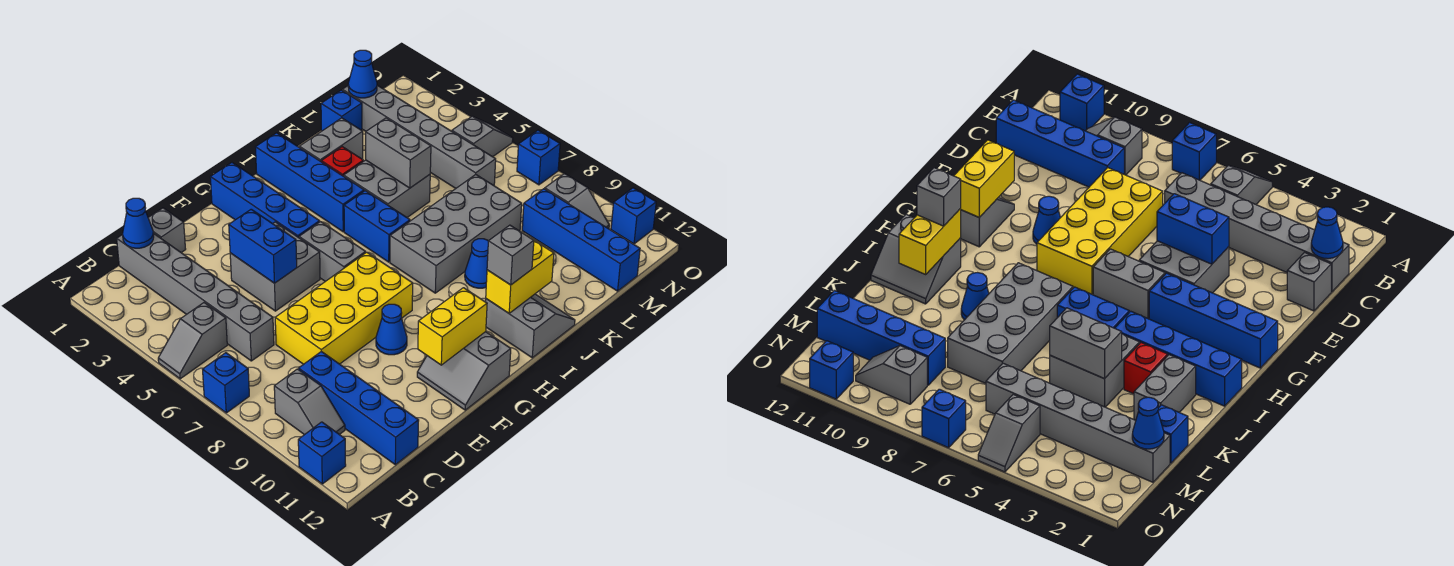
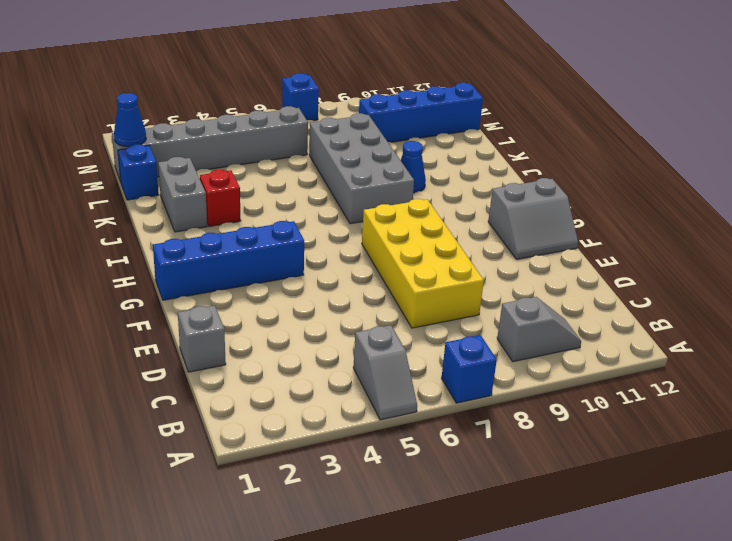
none -> blue 1x1 brick [298,422,346,484]
none -> grey 1x6 brick [117,233,274,361]
none -> blue 1x4 brick [299,351,419,465]
none -> grey 2x2 brick [230,222,320,311]

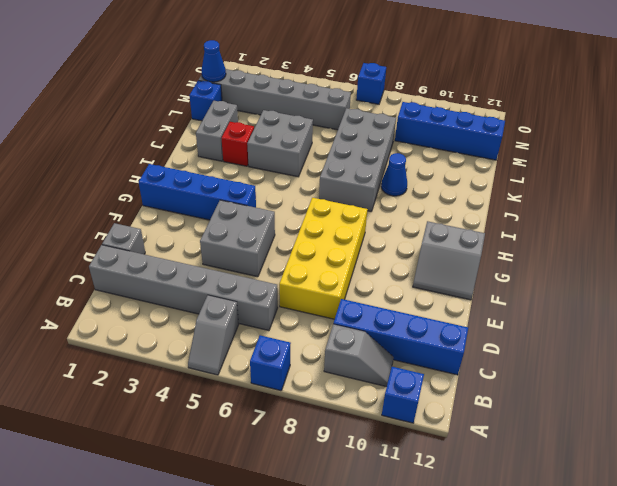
none -> blue 1x1 cone [376,304,407,355]
none -> grey 1x2 brick [299,222,366,281]
none -> blue 1x4 brick [256,133,364,232]
none -> blue 1x2 brick [344,191,410,262]

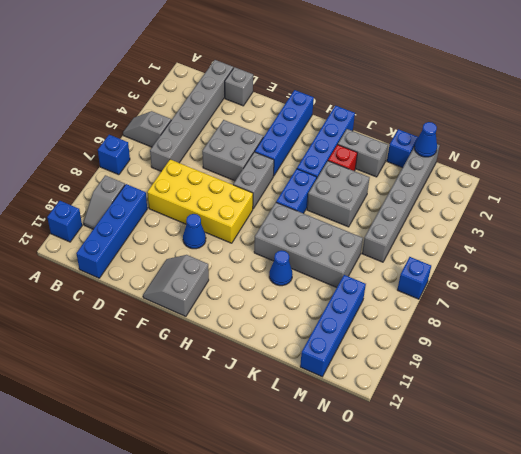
none -> grey 2x2 slope [486,294,575,358]
none -> grey 1x2 slope [452,116,513,157]
none -> grey 1x2 slope [545,174,609,229]
none -> blue 1x1 brick [611,188,656,244]

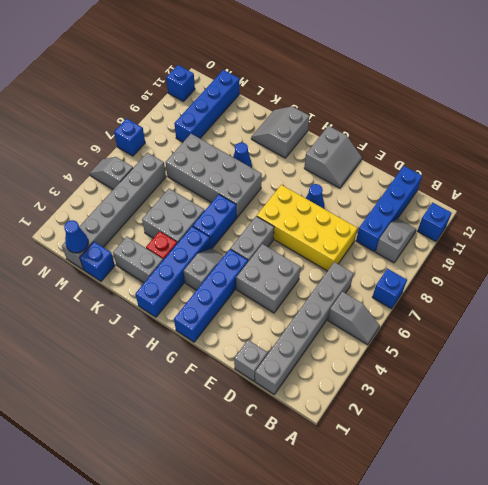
grey 1x2 slope [184,249,224,290] -> grey 1x2 slope moved to [545,174,609,229]
none -> blue 1x1 cone [123,198,154,248]
none -> blue 1x2 brick [229,209,297,283]
none -> yellow 1x2 brick [418,288,487,365]
none -> yellow 1x2 brick [486,241,554,313]

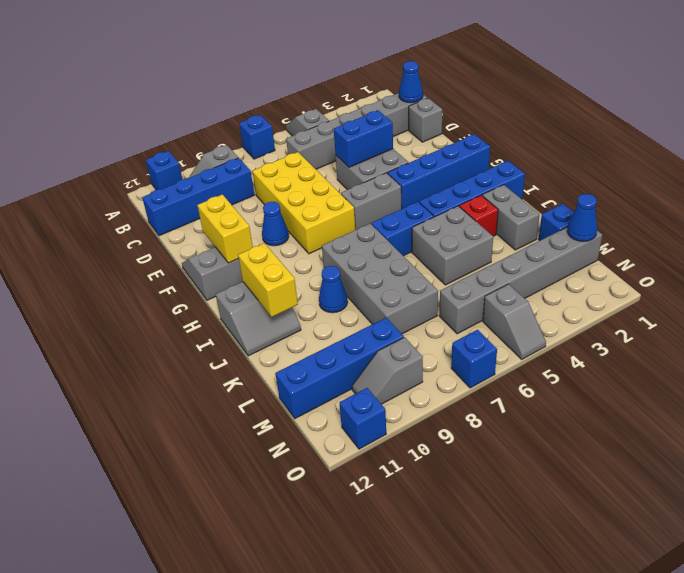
none -> grey 1x2 brick [366,118,431,188]
none -> grey 1x1 brick [487,225,534,285]

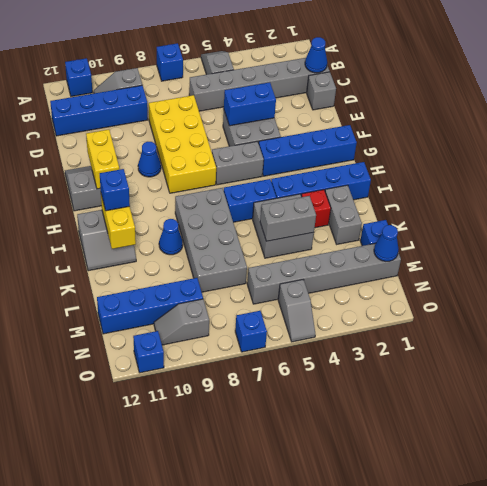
blue 1x1 brick [100,169,130,211] -> grey 1x1 brick [487,225,534,285]

